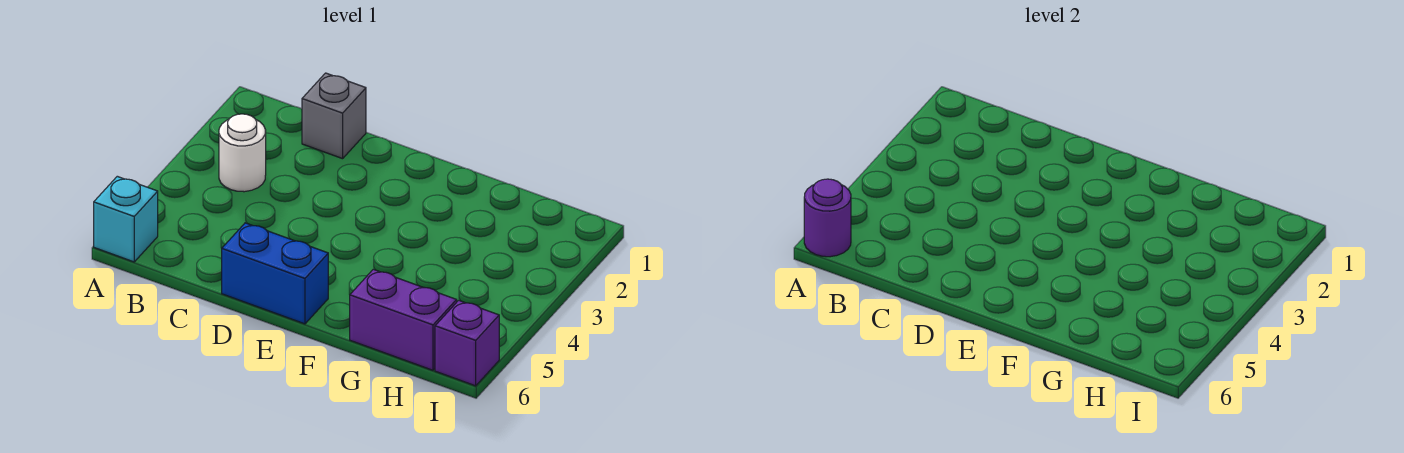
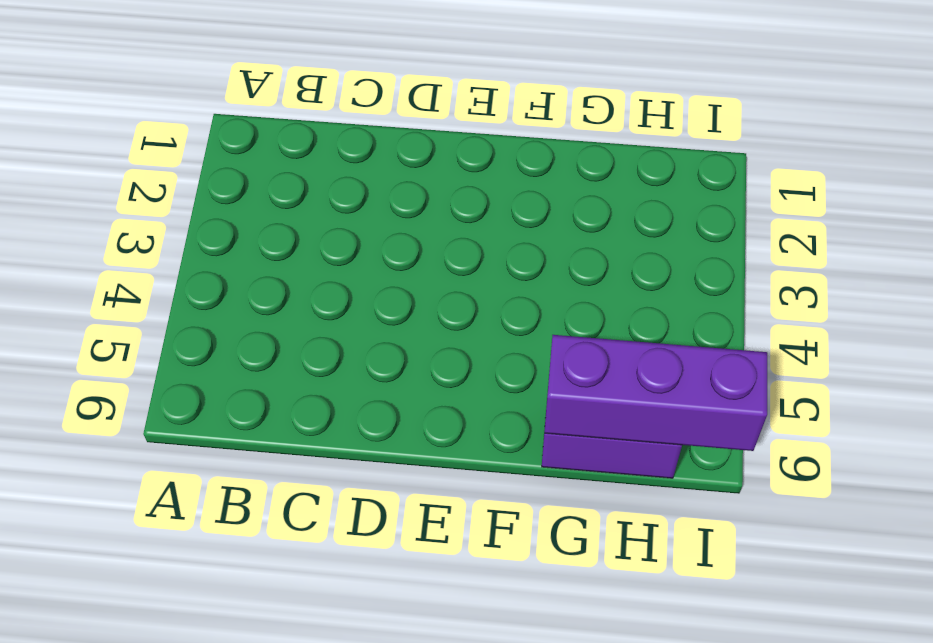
purple 1x3 brick [544,335,767,451] -> none
none -> cyan 1x1 brick [94,176,158,262]
none -> white 1x1 round brick [219,114,266,192]

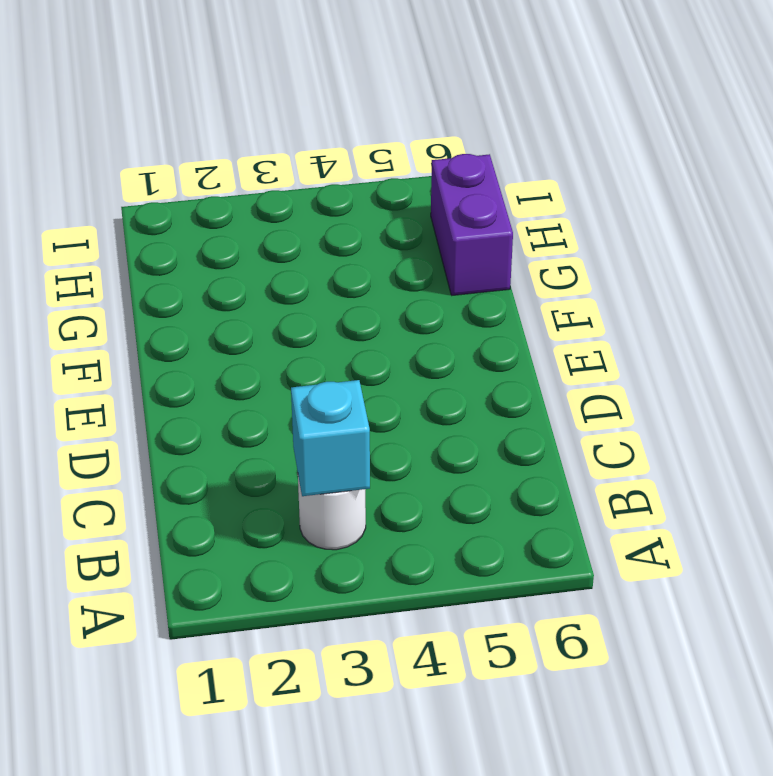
cyan 1x1 brick [291,380,370,496] -> cyan 1x1 brick moved to [94,176,158,262]
none -> grey 1x1 brick [302,73,366,159]
none -> blue 1x2 brick [222,223,328,324]

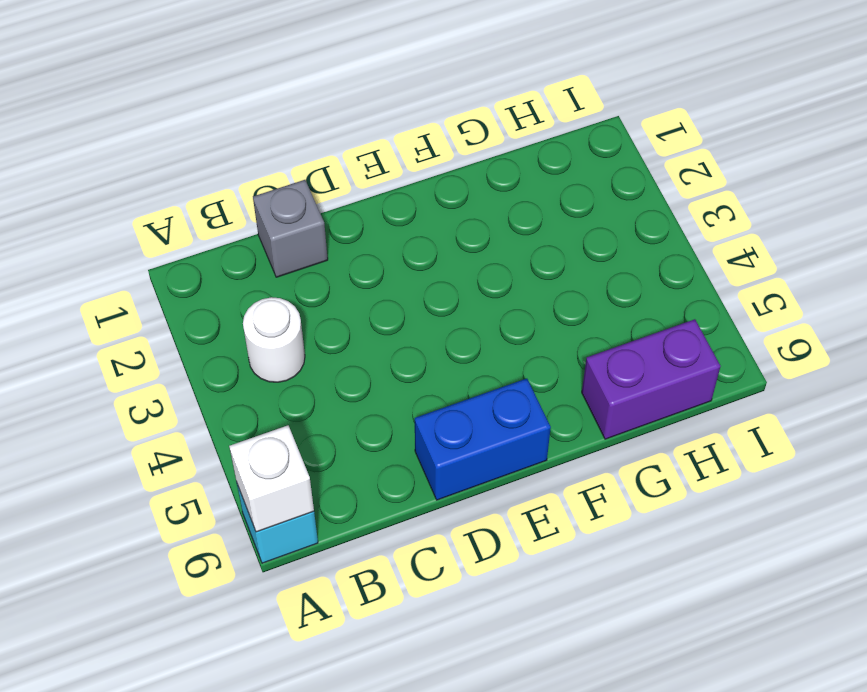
white 1x1 brick [229,425,314,532] -> purple 1x1 round brick [804,179,851,257]
none -> purple 1x1 brick [435,300,499,386]

